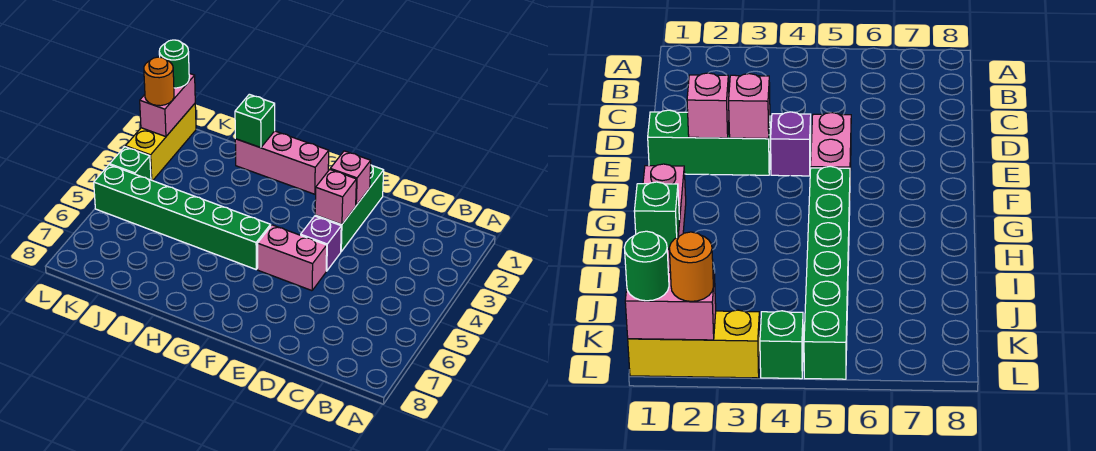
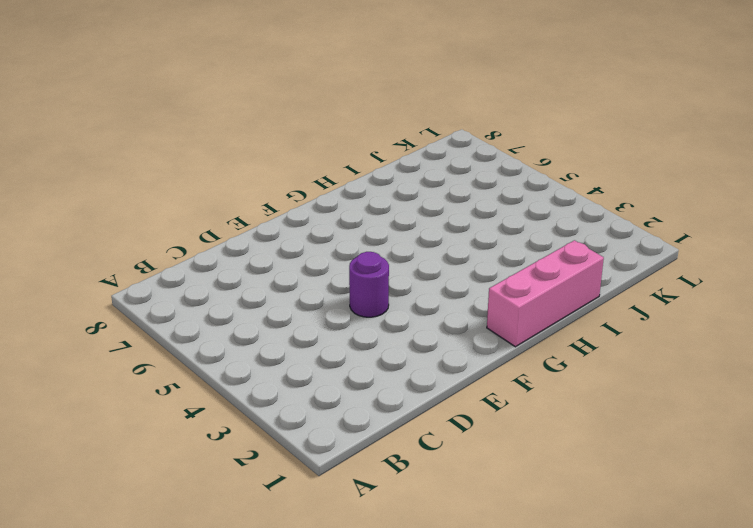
purple 1x1 round brick [349,252,389,317] -> purple 1x1 brick [301,216,341,271]
none -> green 1x3 brick [315,165,384,252]
none -> pink 1x2 brick [257,225,327,291]
none -> green 1x6 brick [94,165,271,269]

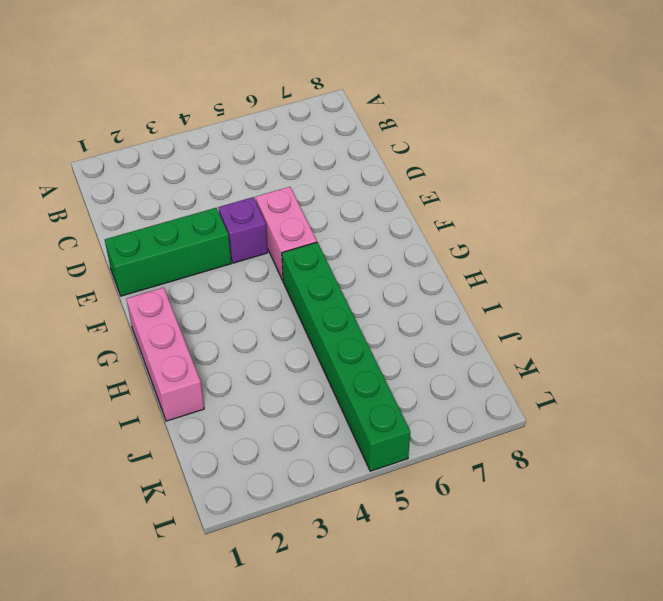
none -> yellow 1x3 brick [125,104,196,181]
none -> green 1x1 brick [110,147,151,180]
none -> pink 1x1 brick [330,151,371,205]

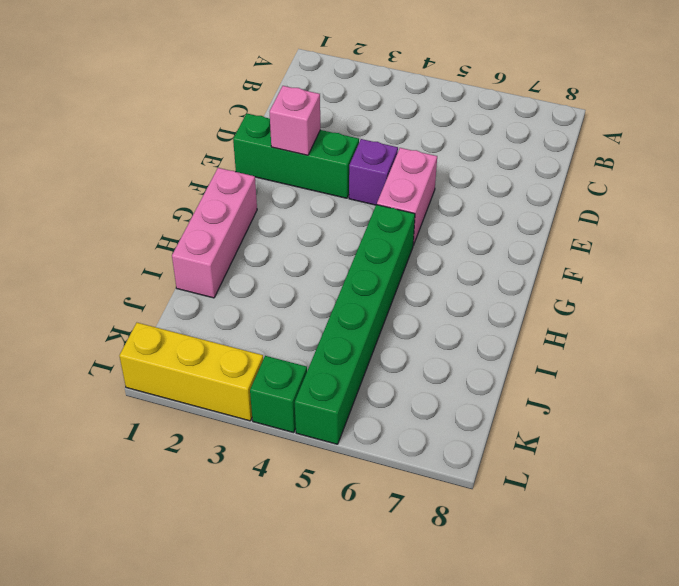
none -> pink 1x1 brick [315,170,356,225]
none -> green 1x1 brick [235,94,275,148]
none -> pink 1x2 brick [140,73,195,137]

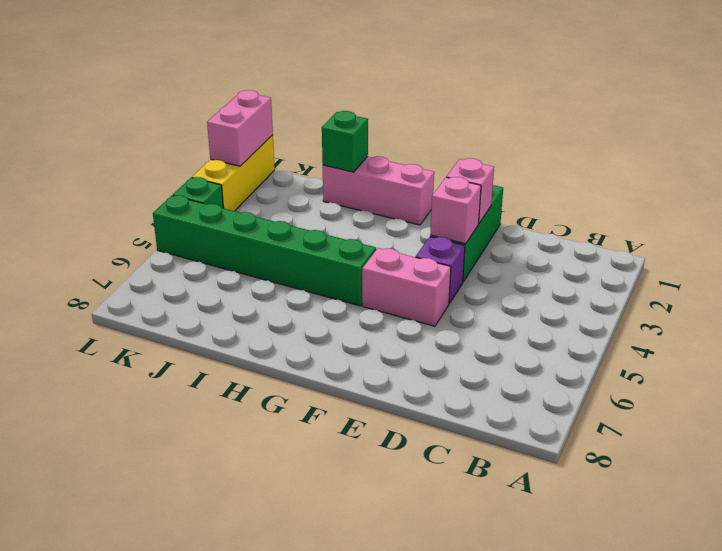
none -> green 1x1 round brick [159,40,189,88]
none -> orange 1x1 round brick [144,57,174,106]

